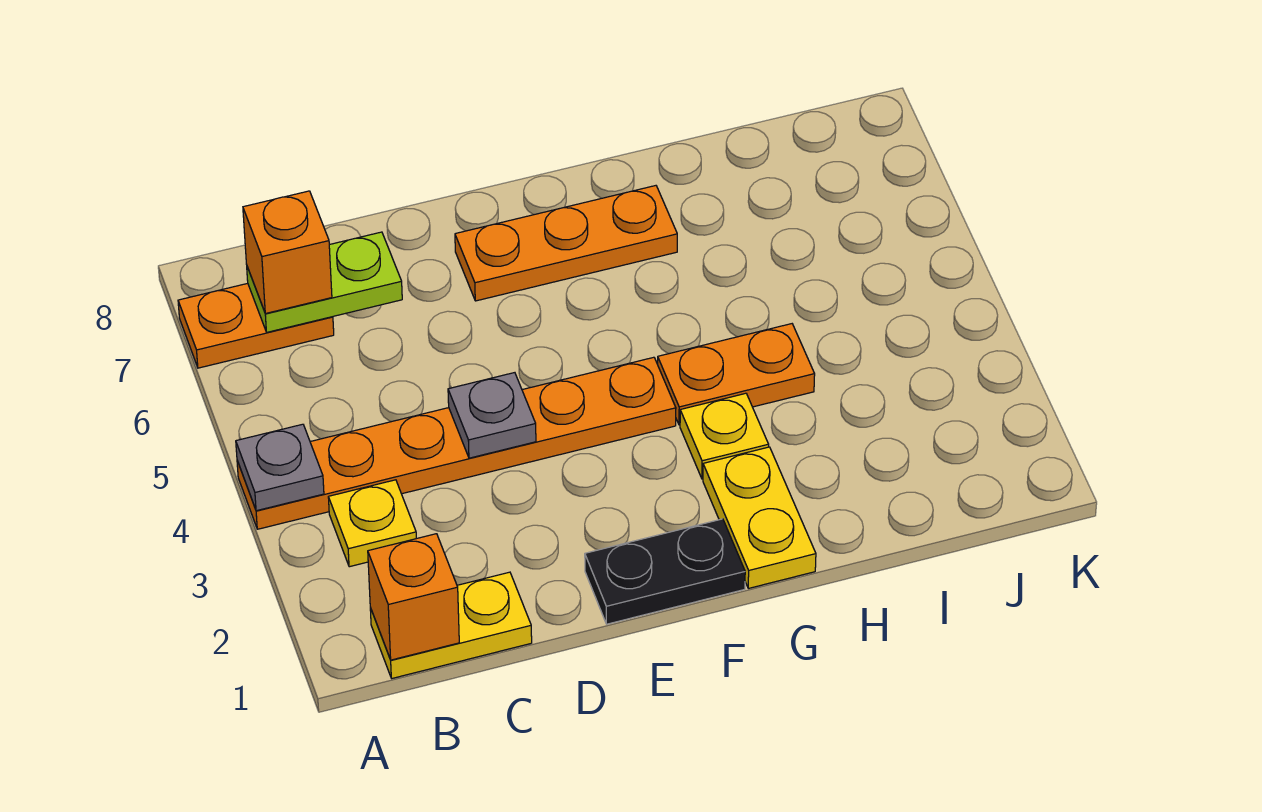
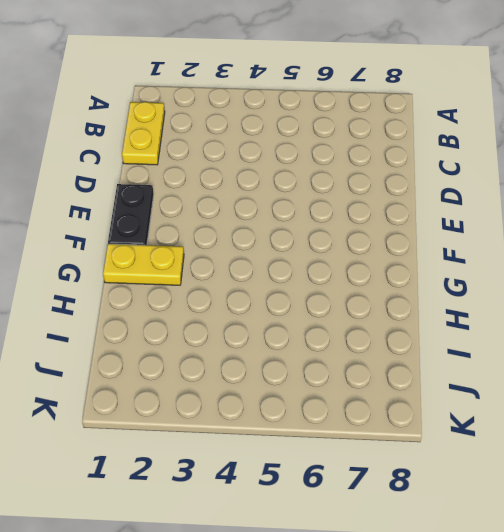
none -> orange 1x6 plate [237,357,676,529]
none -> orange 1x2 plate [178,283,334,368]
none -> yellow 1x1 plate [328,480,416,567]

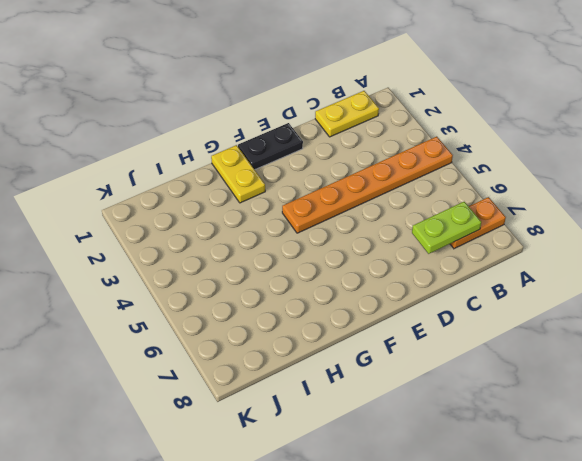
none -> yellow 1x1 plate [328,480,416,567]
none -> orange 1x3 plate [455,186,677,301]
none -> yellow 1x1 plate [680,393,769,479]

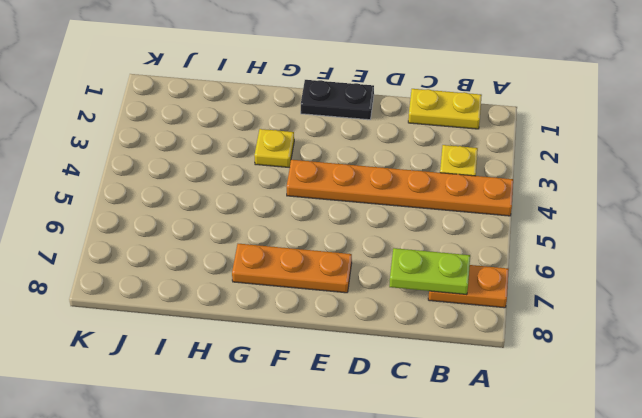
none -> yellow 1x2 plate [703,447,816,588]
none -> orange 1x2 plate [658,324,815,425]
none -> grey 1x1 plate [236,424,324,511]

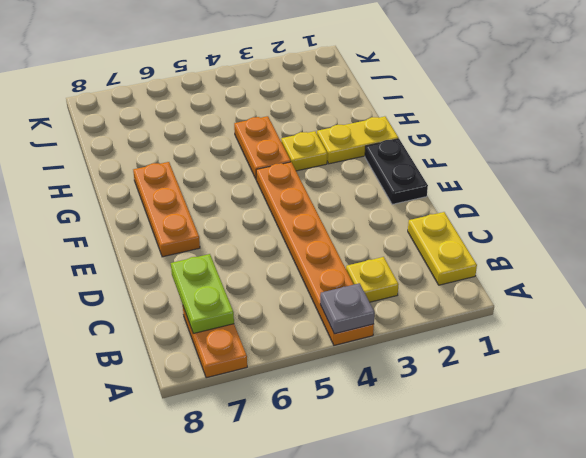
none -> orange 1x1 brick [368,534,459,660]
none -> grey 1x1 plate [448,373,536,458]
none -> orange 1x1 brick [243,191,332,314]

